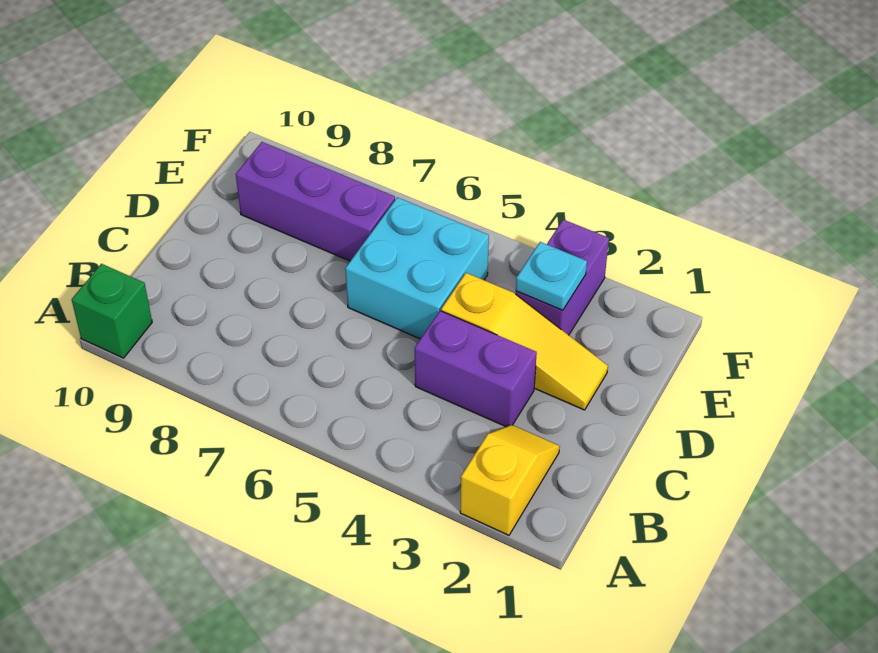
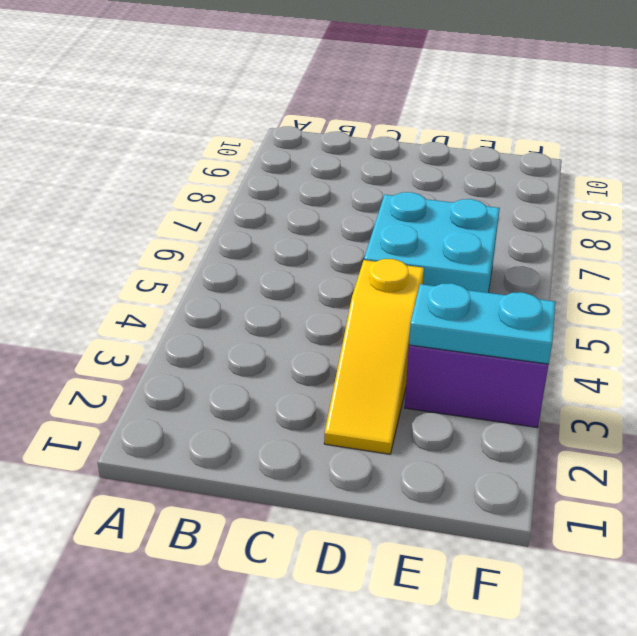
cyan 1x2 plate [409,283,555,364] -> cyan 1x1 plate [516,242,587,310]
none -> yellow 1x2 slope [460,425,560,535]
none -> green 1x1 brick [72,264,152,358]

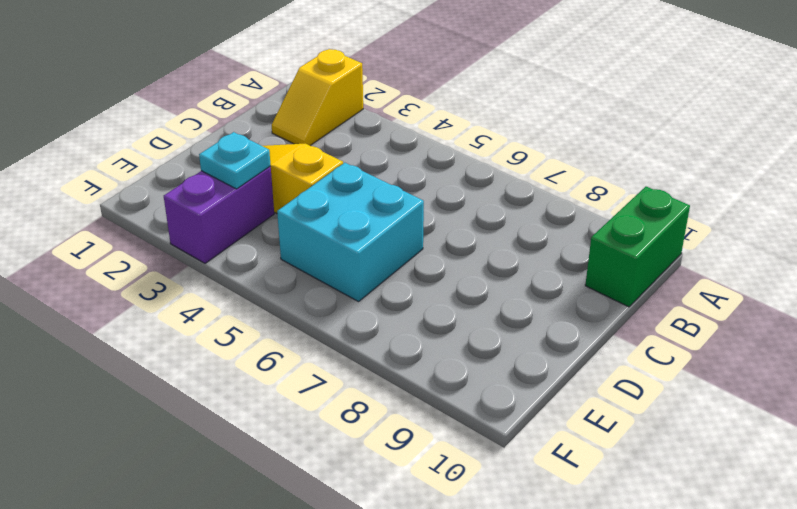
green 1x2 brick [585,187,690,307] -> green 1x1 brick [72,264,152,358]
none -> purple 1x2 brick [415,311,537,427]
none -> purple 1x3 brick [236,142,395,261]

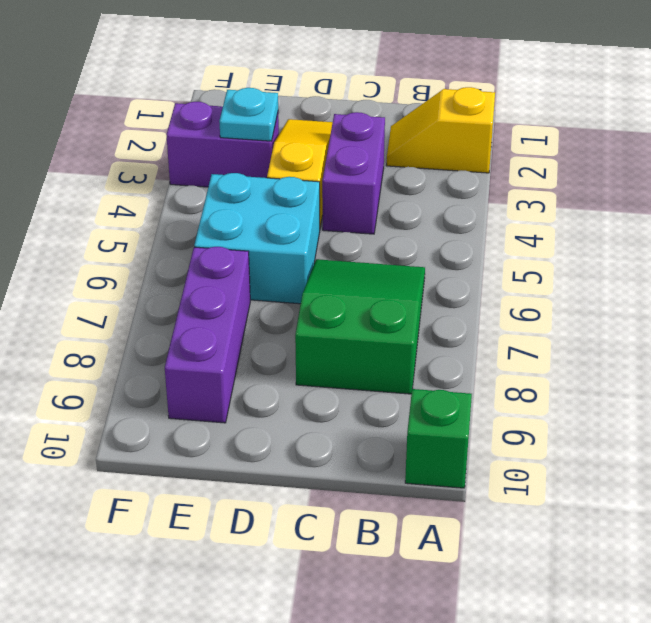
green 2x3 slope [295,259,425,394] -> none

